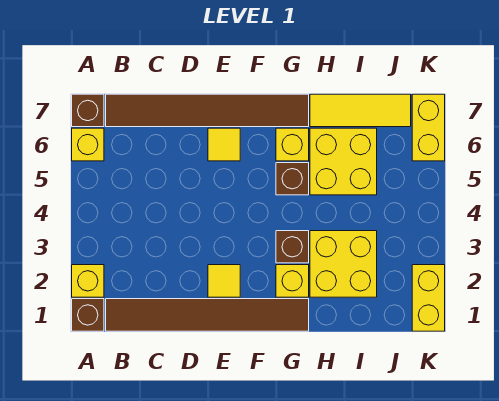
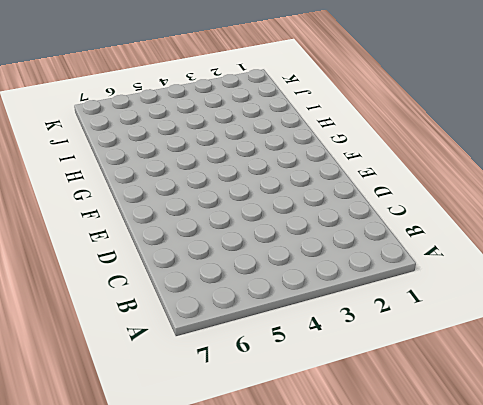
none -> brown 1x1 brick [72,299,104,331]
none -> yellow 1x1 brick [72,265,104,297]
none -> yellow 1x1 brick [72,128,104,161]

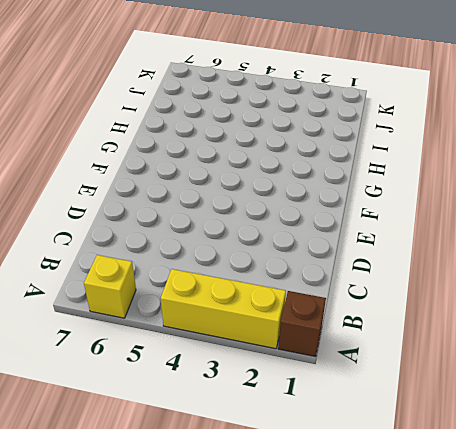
yellow 1x3 brick [161,269,286,349] -> yellow 1x1 brick [72,265,104,297]
none -> brown 1x1 brick [72,94,104,127]
none -> brown 1x6 tile [106,299,309,331]
none -> brown 1x6 tile [106,94,309,127]

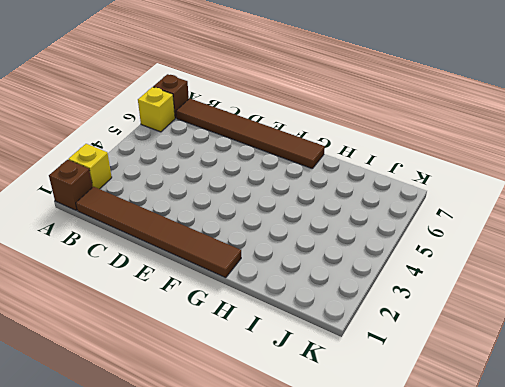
none -> yellow 1x1 tile [208,265,240,297]
none -> yellow 1x1 tile [208,128,240,161]
none -> yellow 1x1 brick [276,265,309,297]

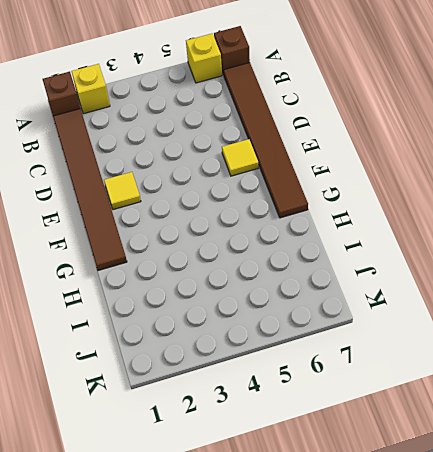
none -> yellow 1x1 brick [276,265,309,297]
none -> brown 1x1 brick [276,231,309,263]
none -> brown 1x1 brick [276,163,309,195]

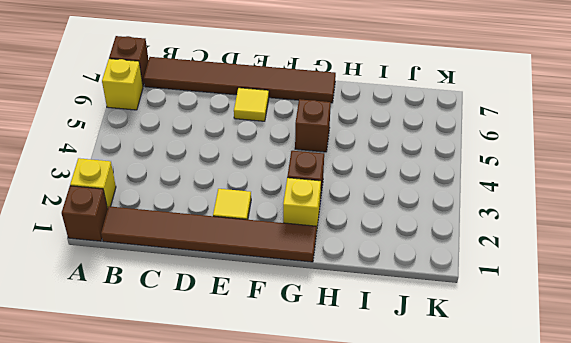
none -> yellow 1x1 brick [276,128,309,161]
none -> yellow 2x2 brick [310,231,377,297]
none -> yellow 2x2 brick [310,128,377,195]

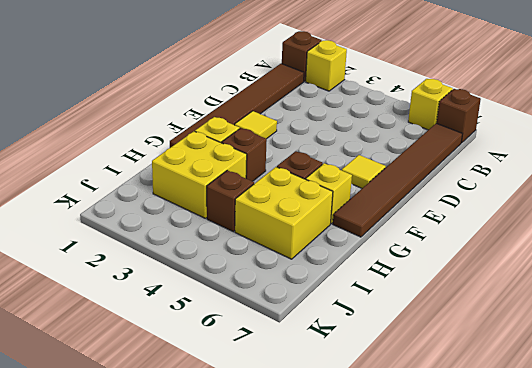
brown 1x1 brick [207,170,254,232] -> none
none -> yellow 1x3 tile [310,94,411,127]
none -> yellow 1x2 brick [412,265,445,331]
none -> yellow 1x2 brick [412,94,445,161]

